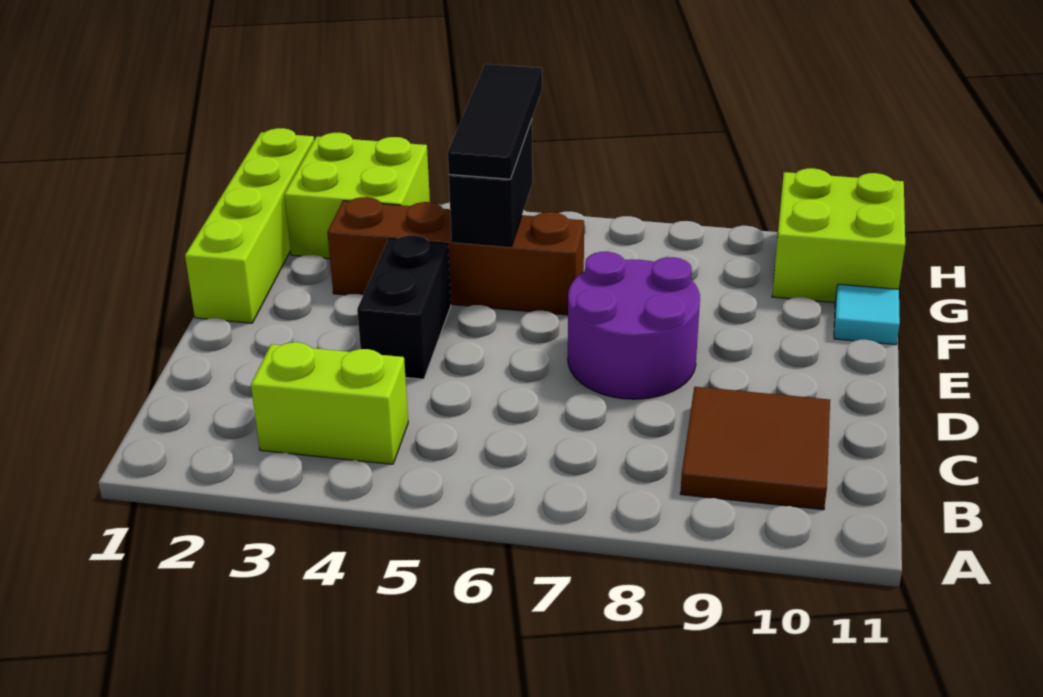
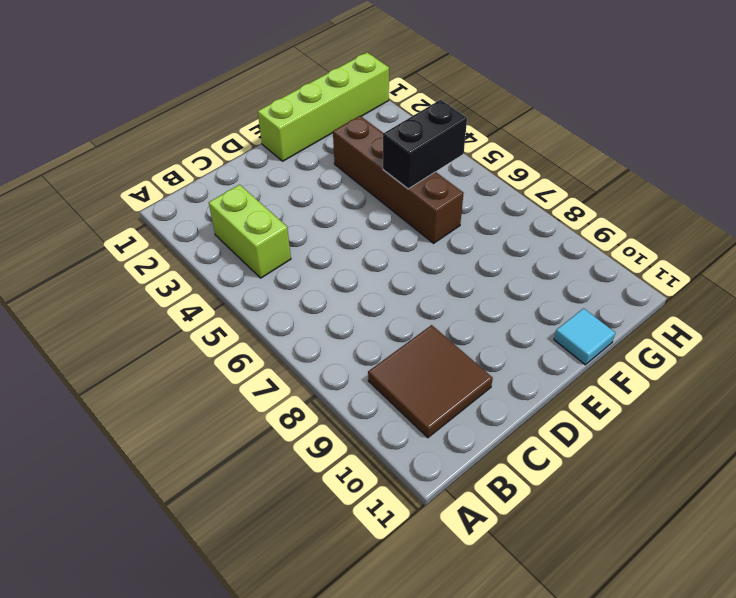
none -> black 1x2 brick [357,235,451,379]
none -> purple 2x2 round brick [568,252,700,399]

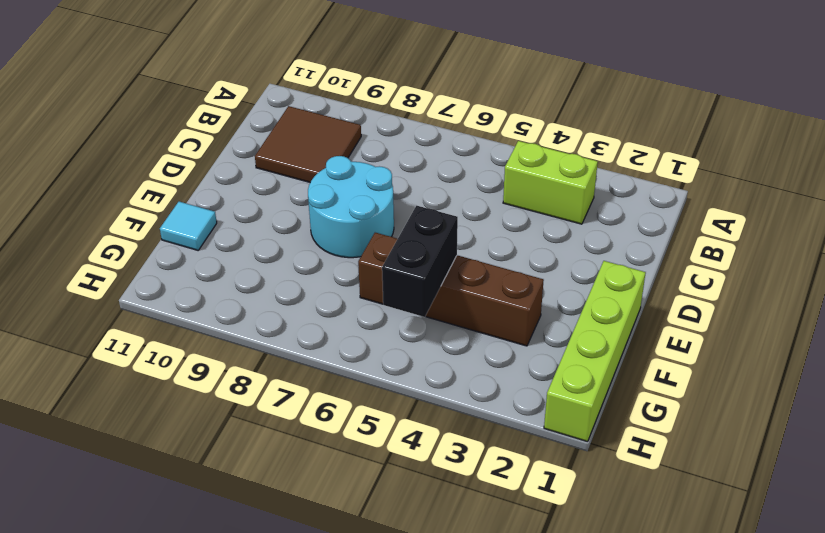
cyan 2x2 round brick [308,156,394,258] -> purple 2x2 round brick [568,252,700,399]
none -> black 1x2 brick [357,235,451,379]
none -> lime 2x2 brick [284,133,430,259]

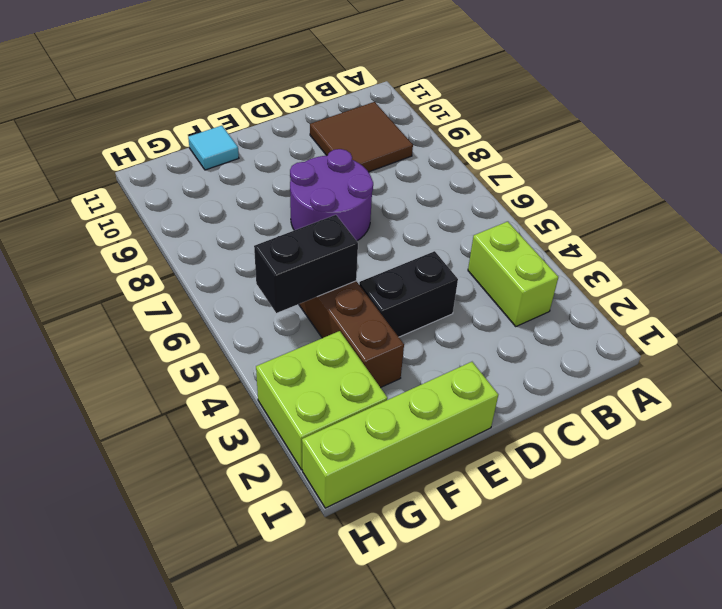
none -> lime 2x2 brick [772,168,905,303]
none -> black 1x3 tile [448,64,542,179]

